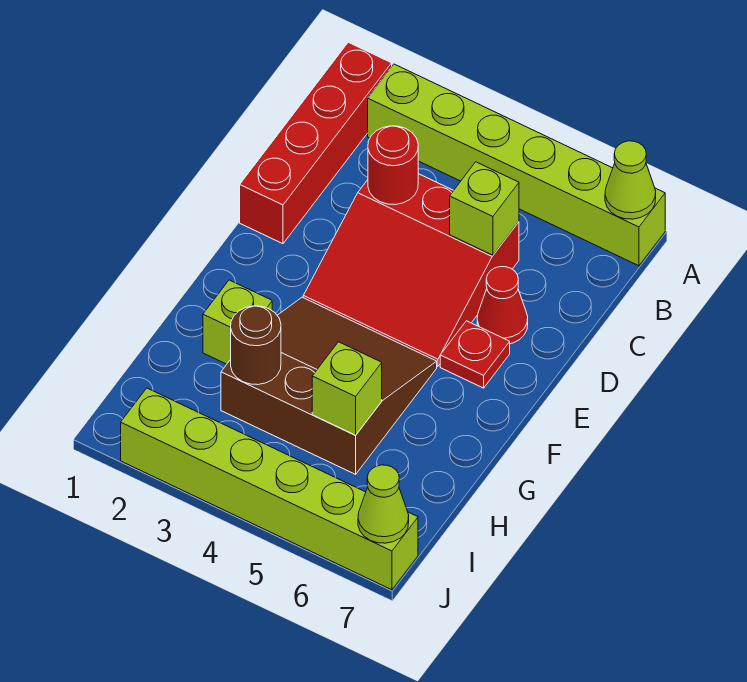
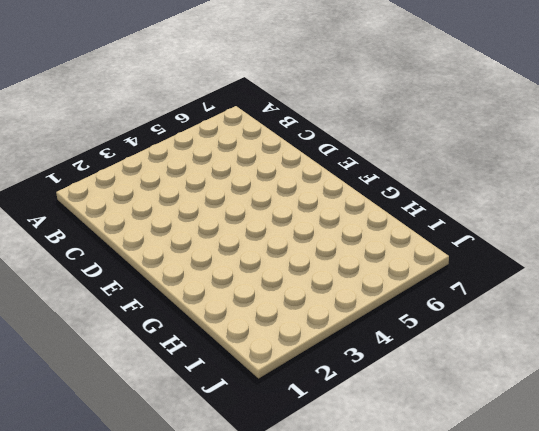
none -> red 1x4 brick [240,42,392,244]
none -> lime 1x6 brick [368,64,665,266]
none -> red 3x3 slope [303,174,519,366]

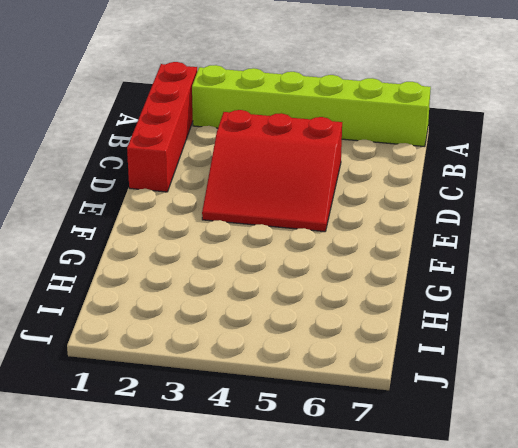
none -> red 1x1 cone [477,267,528,344]
none -> red 1x1 plate [440,321,510,388]
none -> brown 3x3 slope [221,297,437,474]

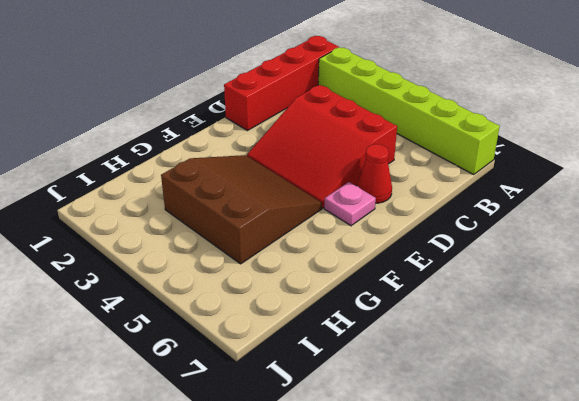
pink 1x1 plate [324,182,376,226] -> red 1x1 plate [440,321,510,388]
none -> lime 1x1 brick [203,280,272,364]
none -> lime 1x6 brick [121,388,418,590]
none -> lime 1x1 cone [605,141,656,219]

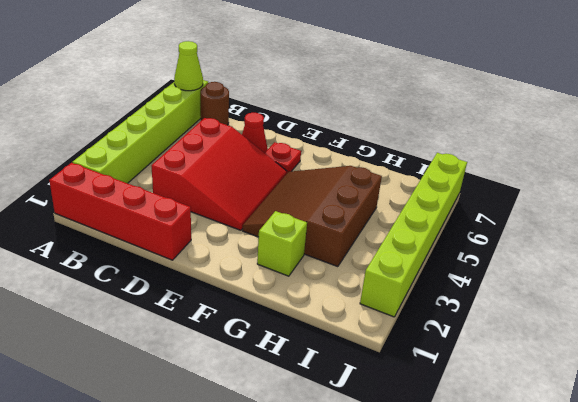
brown 1x1 round brick [200,82,229,125] -> brown 1x1 round brick moved to [231,306,281,385]
none -> red 1x1 round brick [368,126,418,205]
none -> lime 1x1 brick [450,162,519,255]
none -> lime 1x1 brick [312,342,382,435]

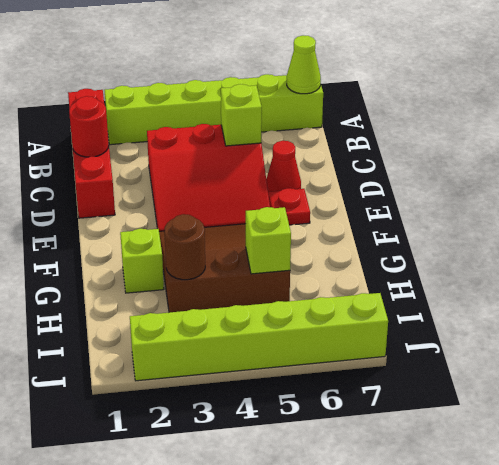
red 1x1 round brick [69,96,109,157] -> red 1x1 round brick moved to [368,126,418,205]
none -> lime 1x1 cone [358,465,409,543]

